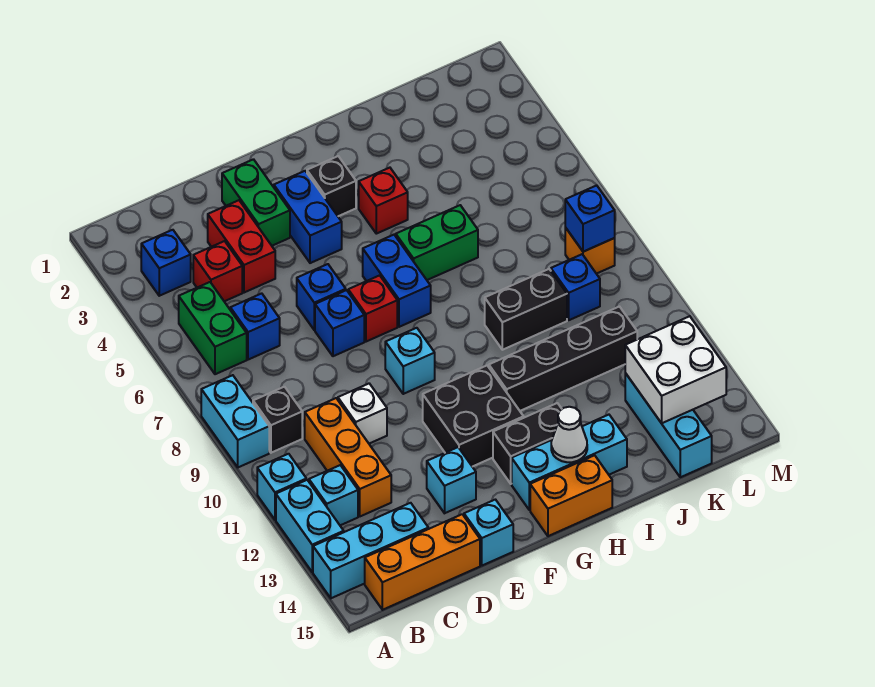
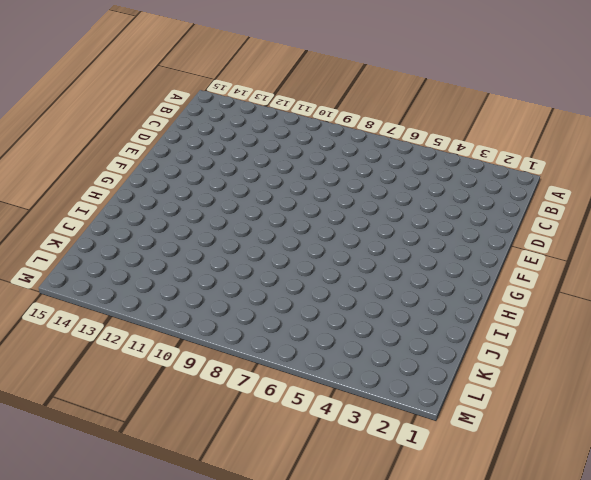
none -> cyan 1x2 brick [201,375,269,467]
none -> cyan 1x1 brick [257,454,306,520]
none -> cyan 1x2 brick [276,480,344,572]
none -> cyan 1x3 brick [313,503,428,598]

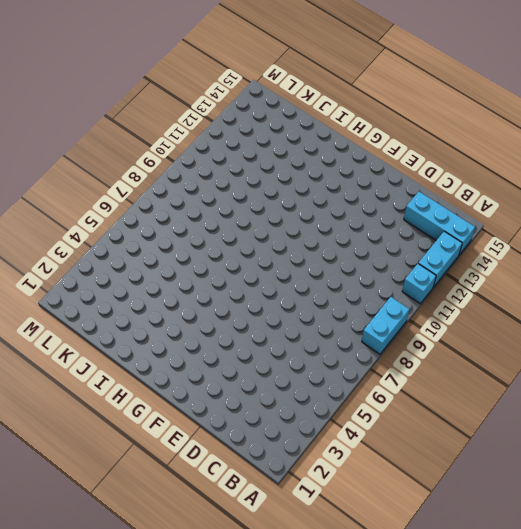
none -> blue 1x1 brick [141,230,191,296]
none -> green 1x2 brick [179,282,247,374]
none -> black 1x1 brick [253,387,302,453]
none -> cyan 1x1 brick [309,465,358,525]

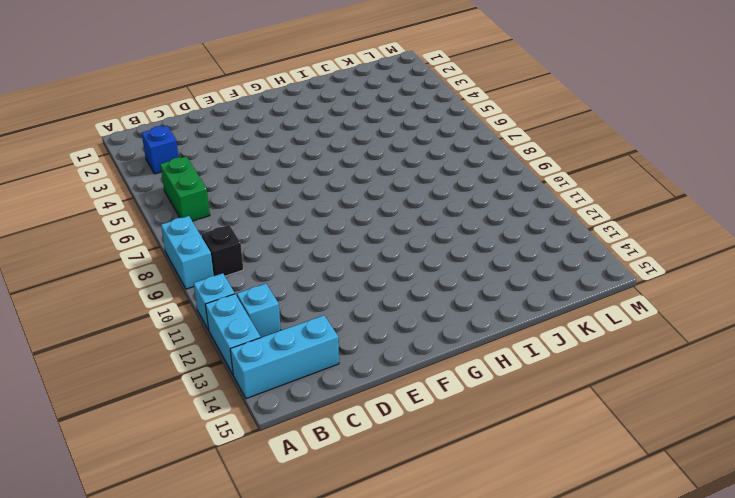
none -> orange 1x3 brick [365,514,480,610]
none -> red 1x1 brick [193,241,242,301]
none -> blue 1x1 brick [230,293,280,360]
none -> orange 1x3 brick [305,398,391,516]

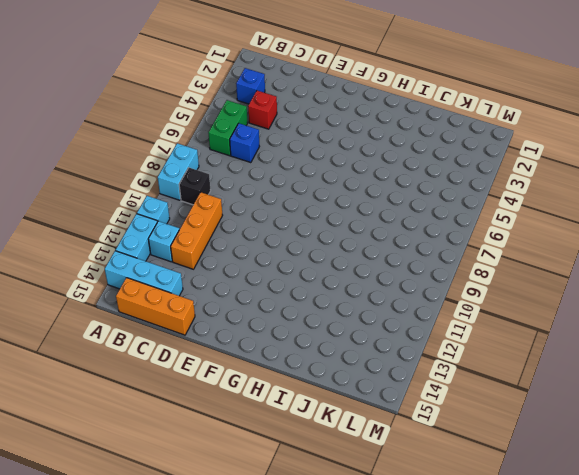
none -> red 1x2 brick [208,200,275,293]
none -> white 1x1 brick [338,384,387,444]
none -> green 1x2 brick [222,159,290,246]
none -> blue 1x1 brick [297,264,346,330]

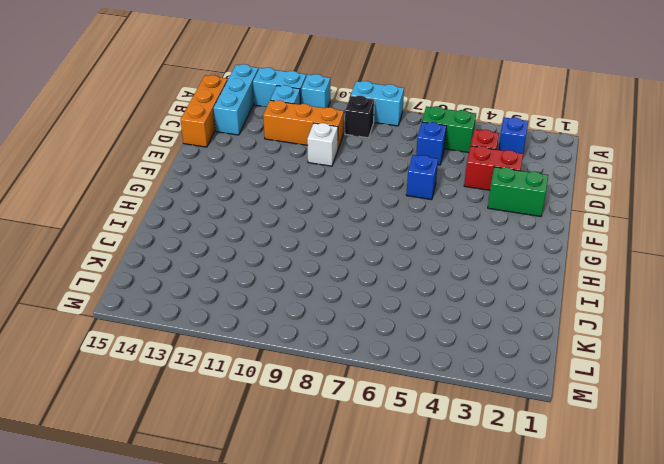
none -> blue 1x1 brick [315,290,364,356]
none -> cyan 1x1 brick [427,447,476,513]
none -> cyan 1x1 brick [464,500,513,566]
none -> blue 1x2 brick [274,171,342,263]

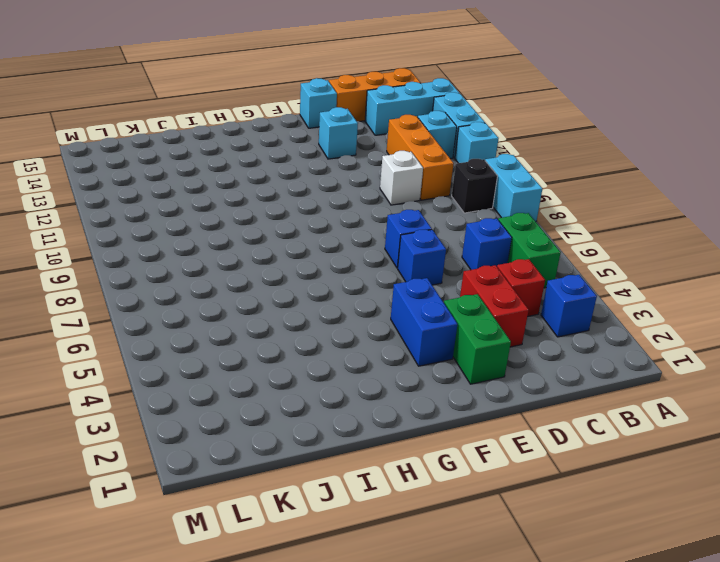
none -> red 1x1 brick [348,275,397,342]
none -> cyan 1x1 brick [385,328,435,394]
none -> black 2x2 brick [423,366,524,467]
none -> black 1x1 brick [307,156,356,216]

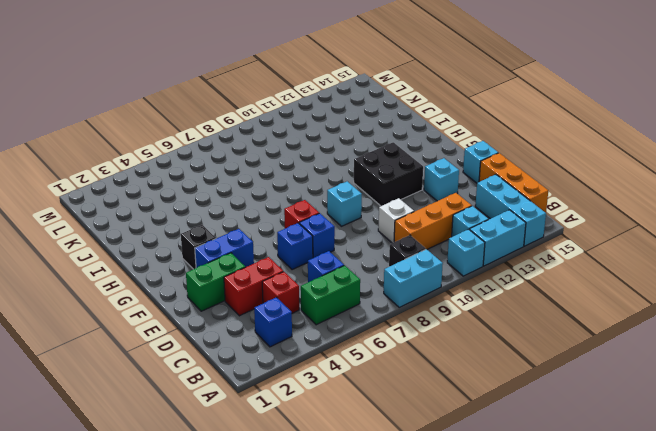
none -> blue 1x2 brick [363,235,431,327]
none -> black 1x2 brick [493,403,562,484]
none -> cyan 1x3 brick [512,415,627,510]
none -> orange 1x2 brick [530,455,612,536]

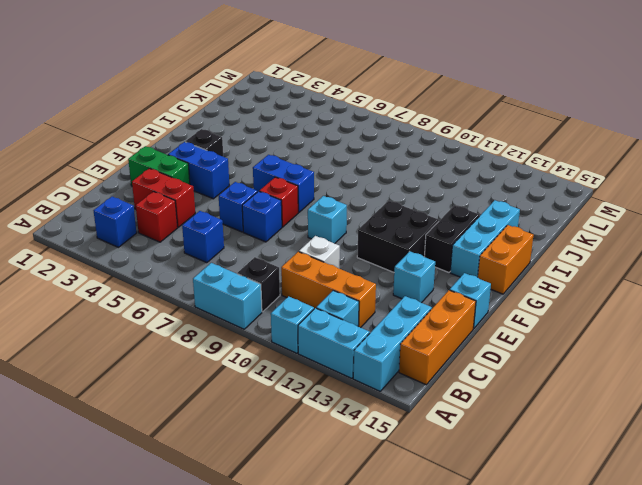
none -> green 1x2 brick [179,282,247,374]
none -> red 1x1 brick [359,168,408,234]
none -> green 1x2 brick [396,205,478,280]
none -> black 1x4 brick [489,307,637,411]

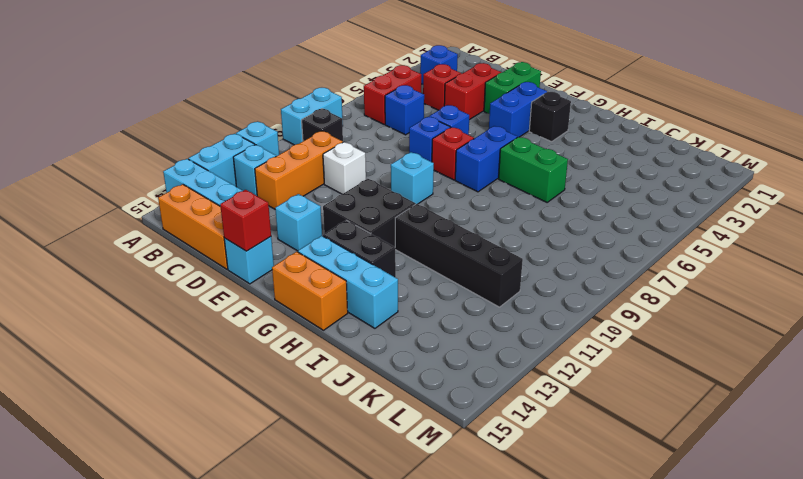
red 1x2 brick [364,65,421,124] -> green 1x2 brick [179,282,247,374]
red 1x1 brick [220,190,271,251] -> red 1x1 brick moved to [359,168,408,234]
none -> black 1x2 brick [485,269,567,350]
none -> blue 1x1 brick [551,254,600,320]
none -> cyan 1x3 brick [625,373,712,477]
none -> orange 1x1 brick [565,228,615,274]

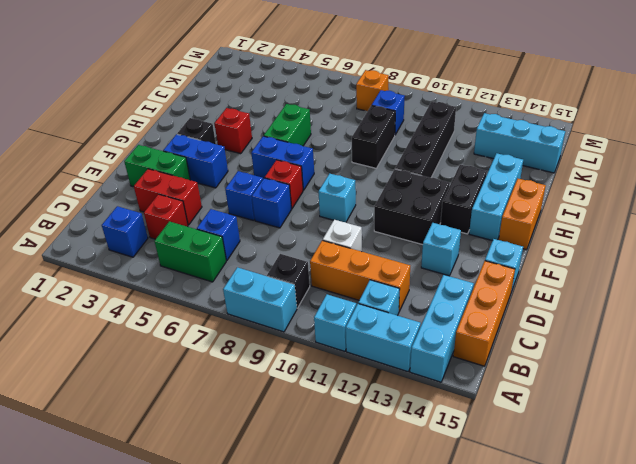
none -> white 1x1 cone [551,407,587,462]
none -> white 2x2 brick [625,316,726,423]
none -> blue 1x1 brick [565,185,615,252]

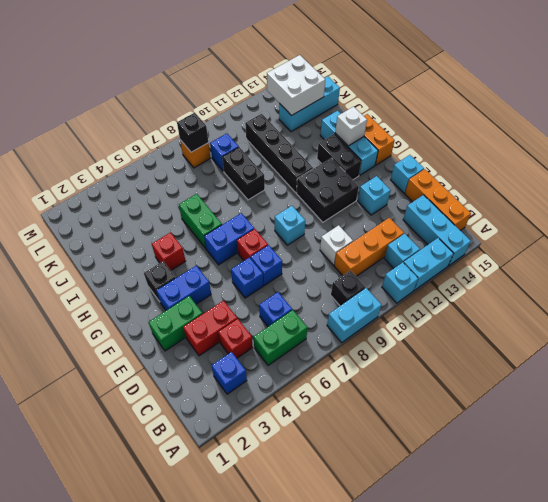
white 1x1 brick [335,107,367,146] -> white 1x1 cone [551,407,587,462]
black 1x1 brick [177,113,208,152] -> blue 1x1 brick [565,185,615,252]

